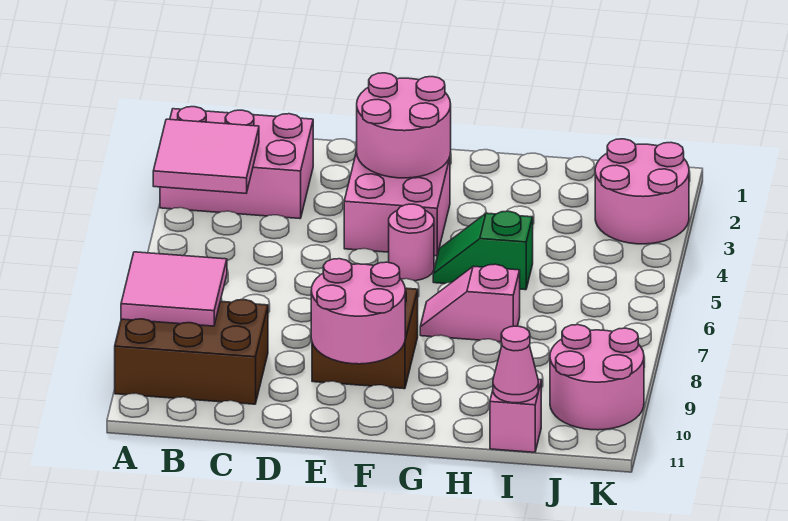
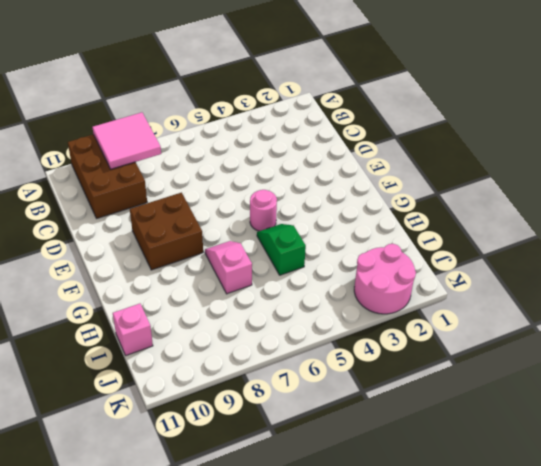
none -> pink 2x3 brick [160,107,313,219]
none -> pink 2x2 brick [344,151,450,256]
none -> pink 2x2 round brick [550,325,644,430]

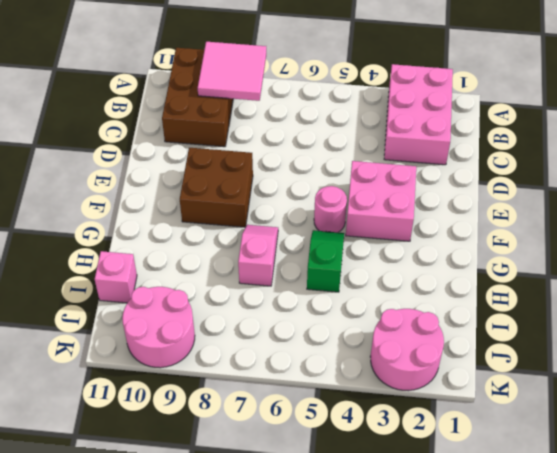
none -> pink 2x2 tile [153,119,259,193]
none -> pink 2x2 round brick [357,73,451,178]
none -> pink 2x2 round brick [311,259,405,364]

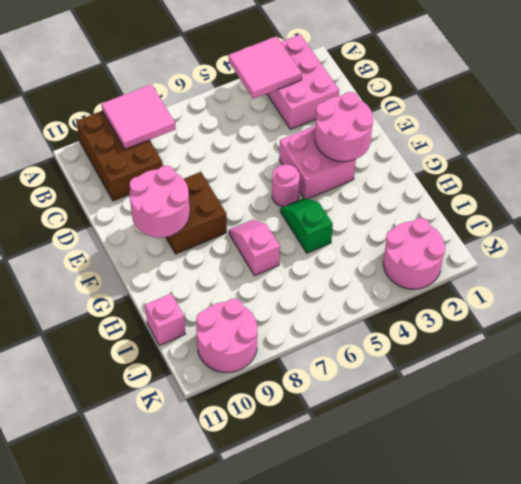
none -> pink 1x1 cone [493,326,538,403]

